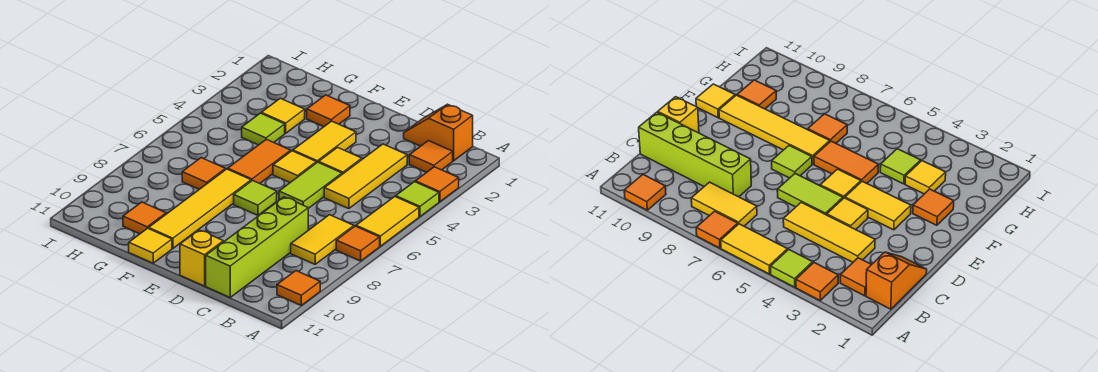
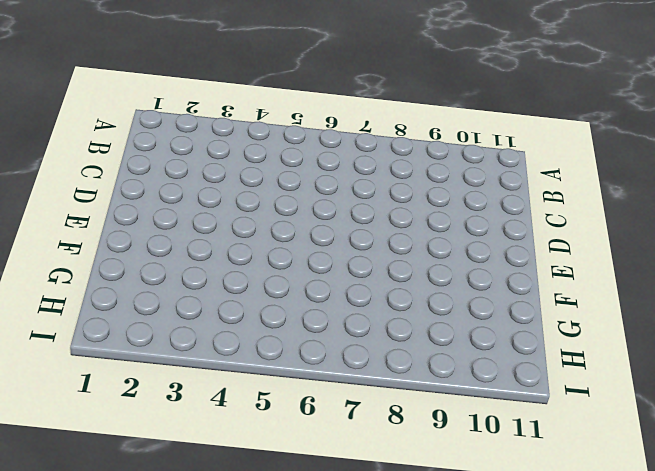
none -> orange 1x1 tile [415,167,459,202]
none -> lime 1x1 tile [396,182,439,217]
none -> yellow 1x2 tile [356,197,419,246]

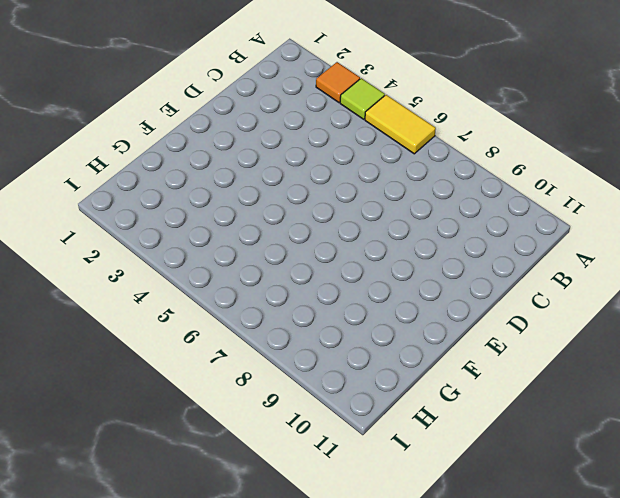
none -> orange 1x1 tile [336,226,380,261]
none -> orange 1x1 tile [277,271,320,305]
none -> orange 1x2 slope [404,104,473,161]

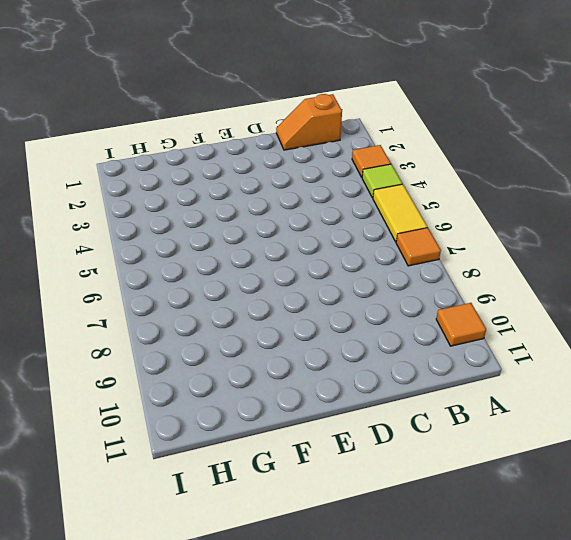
none -> orange 1x1 tile [409,141,453,172]
none -> yellow 1x2 tile [291,215,354,264]
none -> yellow 1x3 tile [324,144,407,209]

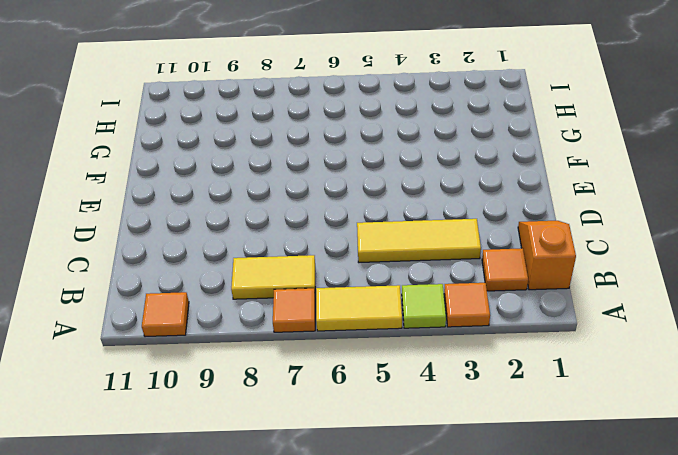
none -> lime 1x4 brick [206,197,308,297]
none -> yellow 1x1 tile [319,148,362,174]
none -> lime 1x2 tile [279,162,342,208]

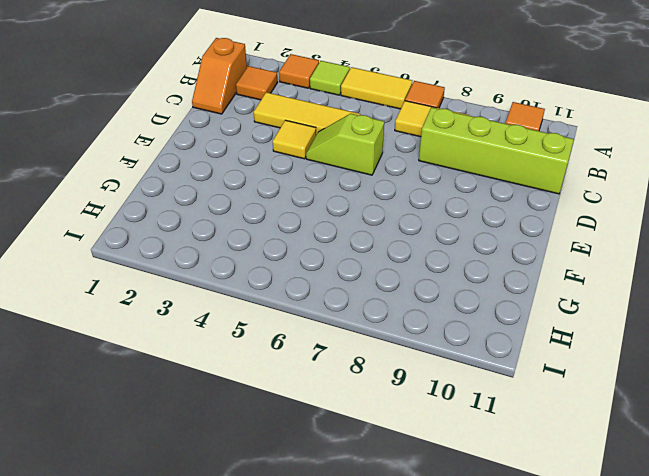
lime 1x2 slope [306,114,384,175] -> lime 1x2 tile [279,162,342,208]
none -> yellow 1x1 brick [180,230,223,286]
none -> yellow 1x2 tile [293,121,356,163]
none -> yellow 1x1 tile [273,151,316,182]

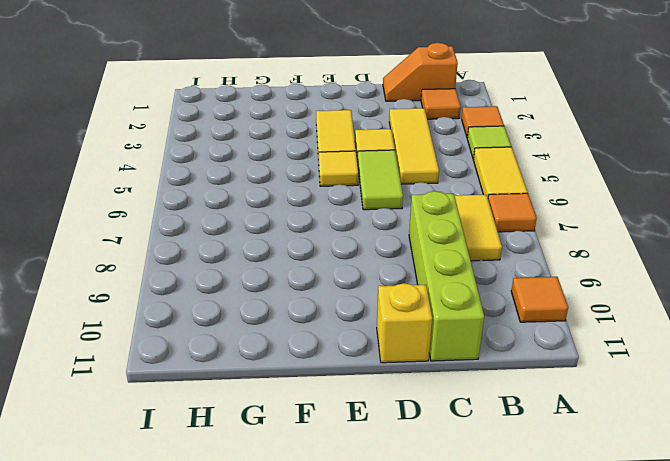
none -> lime 1x1 tile [234,181,277,215]
none -> orange 1x1 tile [307,95,350,127]
none -> orange 1x2 tile [228,139,291,184]

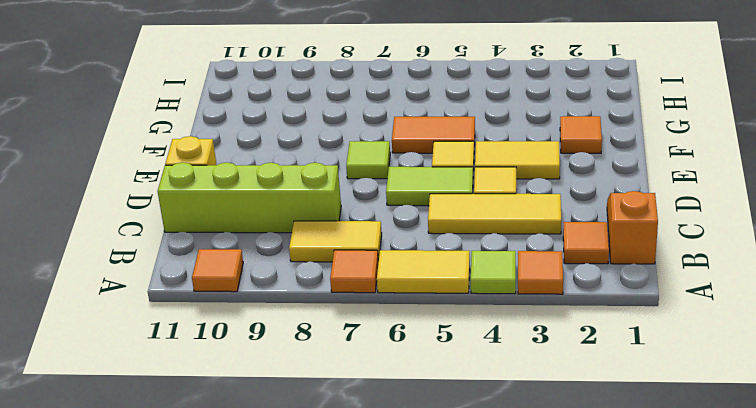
none -> yellow 1x4 tile [149,169,251,248]
none -> yellow 1x1 tile [129,228,172,263]
none -> yellow 1x1 tile [261,98,305,133]

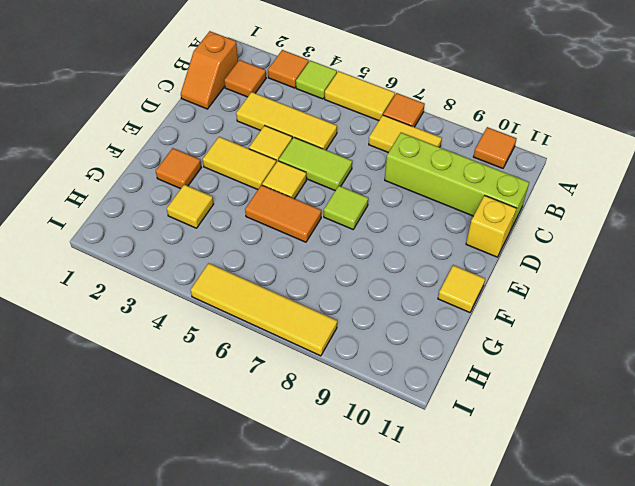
yellow 1x4 tile [191,263,337,356] -> yellow 1x4 tile moved to [149,169,251,248]
none -> lime 1x1 tile [242,113,285,145]
none -> orange 1x1 tile [182,158,225,189]
none -> orange 1x1 tile [123,202,166,234]

